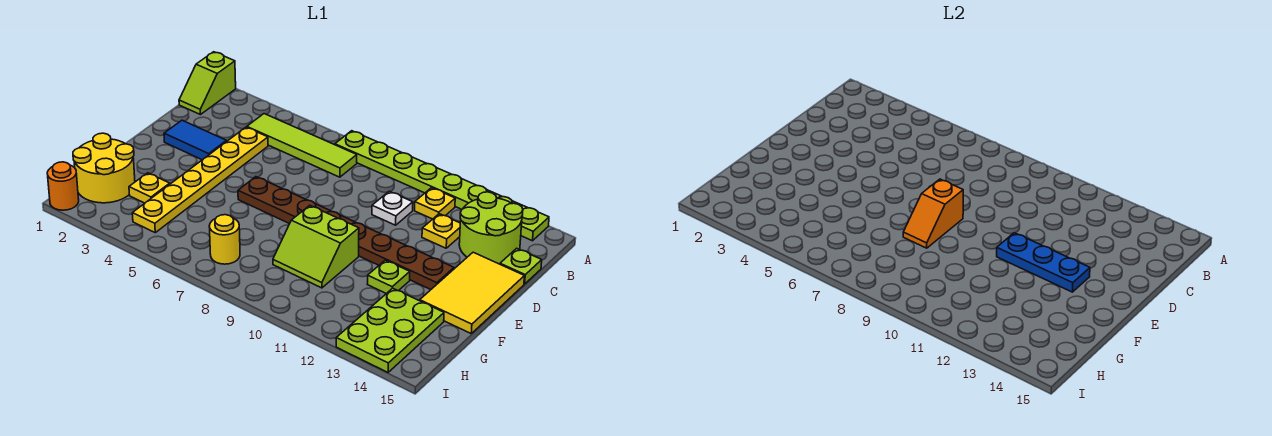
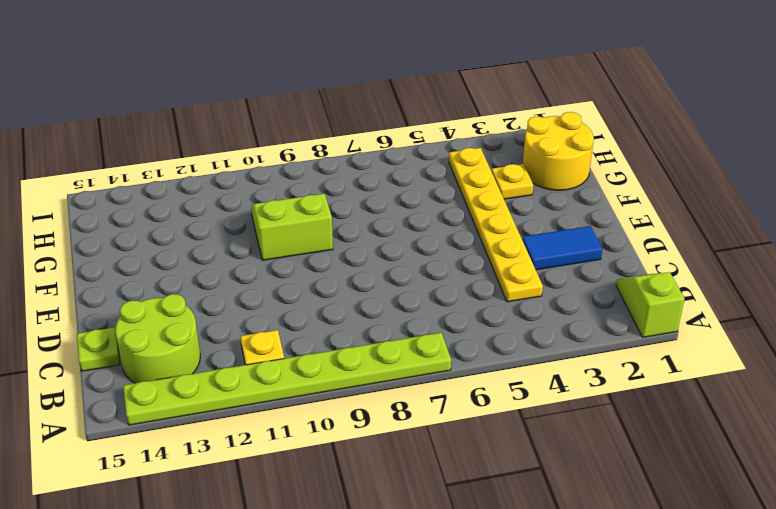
none -> lime 1x4 tile [247,114,357,177]
none -> white 1x1 plate [372,191,413,225]
none -> yellow 1x1 plate [422,214,460,248]

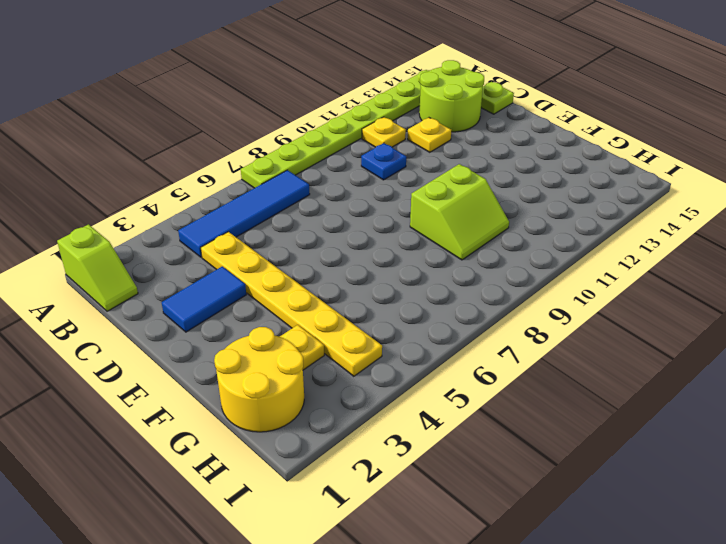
blue 1x4 tile [178,170,310,257] -> lime 1x4 tile [247,114,357,177]
blue 1x1 plate [361,143,406,180] -> white 1x1 plate [372,191,413,225]
none -> yellow 2x3 tile [420,252,524,333]
none -> brown 1x8 plate [238,177,454,290]
none -> lime 1x1 plate [367,260,410,294]

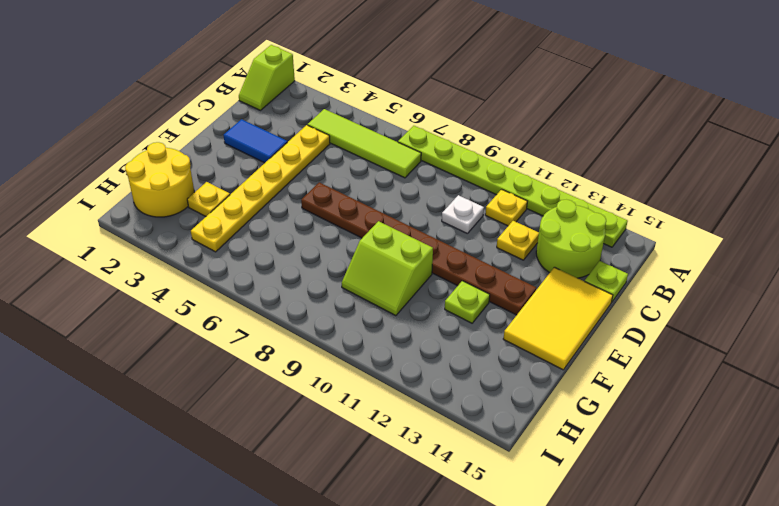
none -> lime 2x3 plate [336,288,444,372]
none -> yellow 1x1 round brick [209,215,240,264]
none -> orange 1x1 round brick [47,162,79,210]

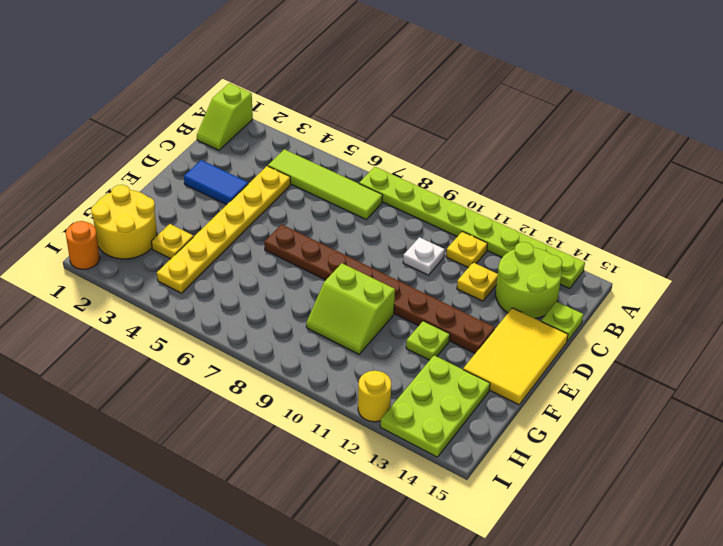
yellow 1x1 round brick [358,371,391,422] -> yellow 1x1 round brick moved to [209,215,240,264]
none -> orange 1x2 slope [903,179,963,248]
none -> blue 1x3 plate [997,233,1090,292]

